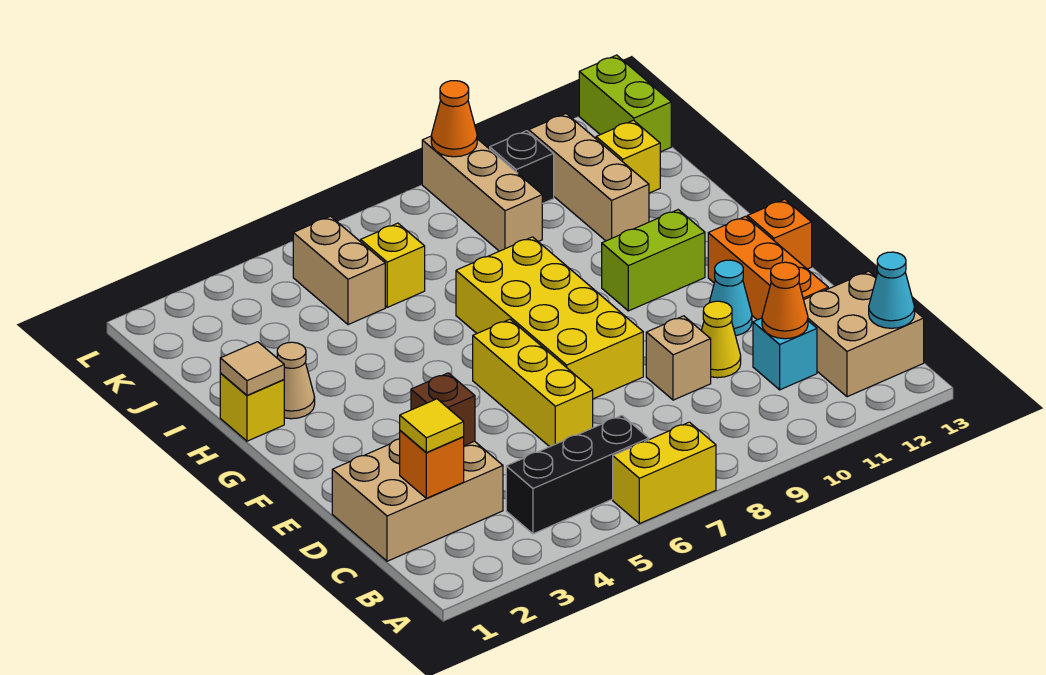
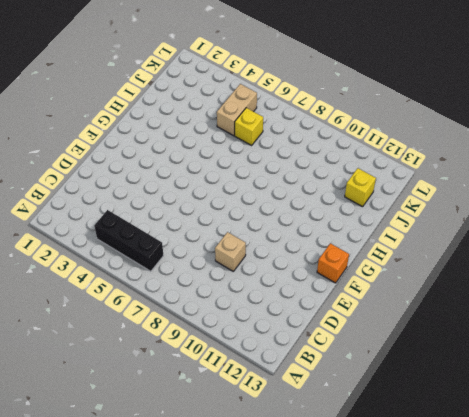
none -> yellow 1x2 brick [613,422,716,524]
none -> tan 2x2 brick [804,271,924,397]
none -> tan 2x3 brick [332,439,503,561]

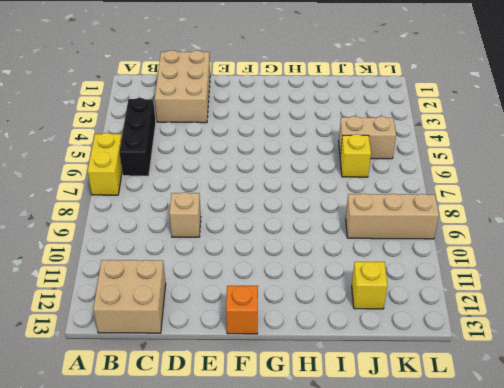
none -> cyan 1x1 brick [753,318,817,390]
none -> yellow 1x3 brick [473,319,593,447]
none -> yellow 1x1 cone [701,301,741,378]

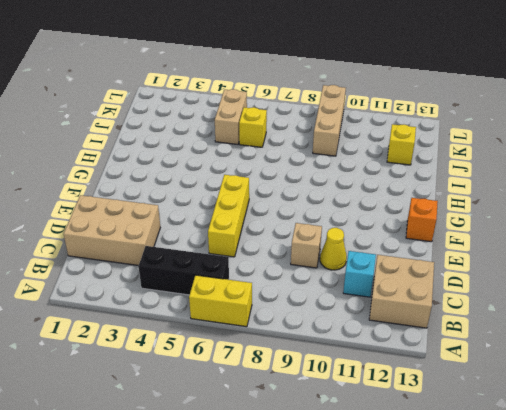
none -> orange 1x3 brick [708,216,828,320]
none -> yellow 2x4 brick [456,237,643,399]
none -> cyan 1x1 cone [709,260,752,336]

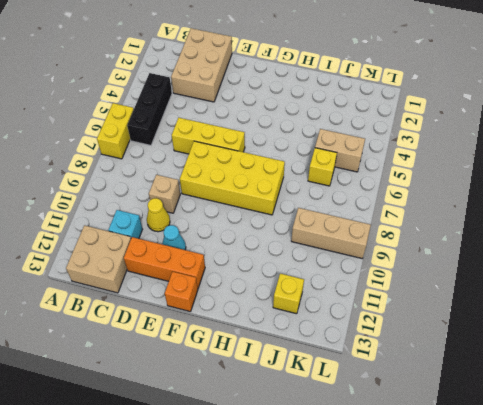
none -> lime 1x2 brick [602,210,705,311]
none -> yellow 1x1 brick [220,373,284,441]
none -> tan 1x1 cone [277,342,315,419]

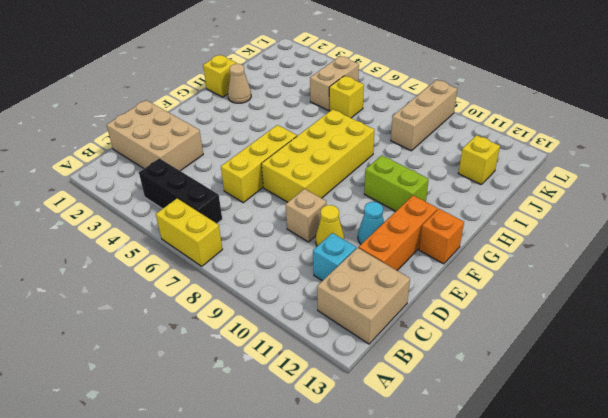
none -> tan 1x3 brick [529,114,649,241]
none -> black 1x1 brick [490,131,554,204]
none -> lime 1x2 brick [579,55,671,152]

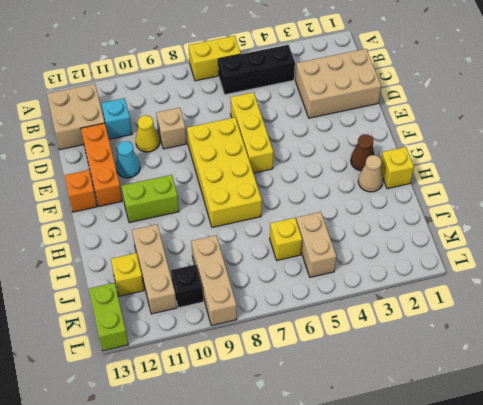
brown 1x1 cone [351,134,374,171] -> none
none -> cyan 1x1 cone [869,252,915,328]
none -> orange 1x1 brick [400,431,464,498]
none -> orange 1x1 cone [762,262,808,339]

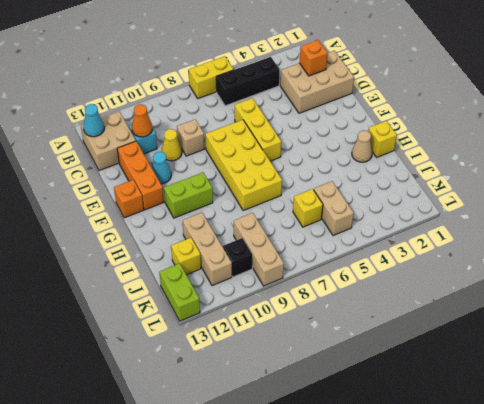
none -> brown 1x1 brick [411,373,475,446]
none -> tan 1x1 tile [220,342,284,395]
none -> orange 1x1 cone [431,81,477,157]

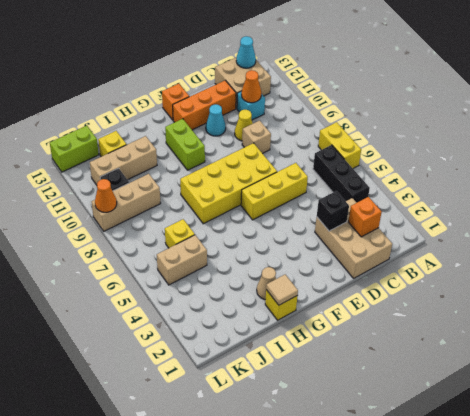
black 1x1 brick [317,191,349,231] -> brown 1x1 brick [411,373,475,446]
none -> yellow 1x1 tile [400,399,464,453]

